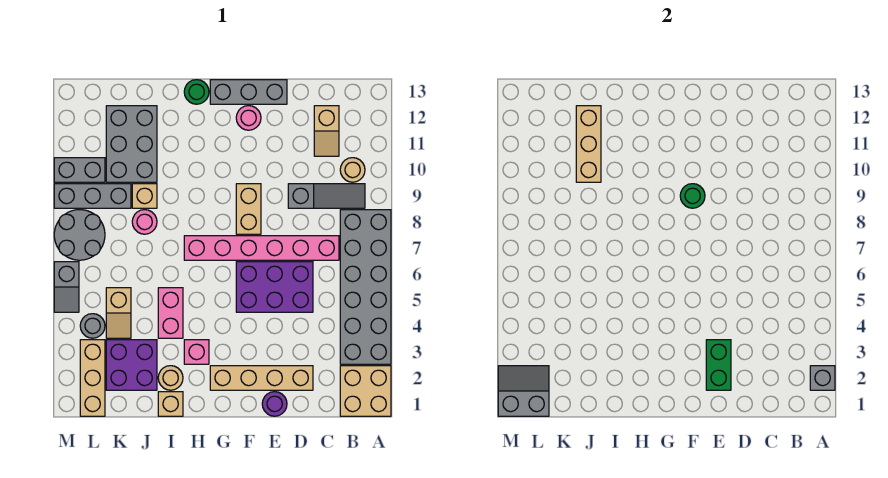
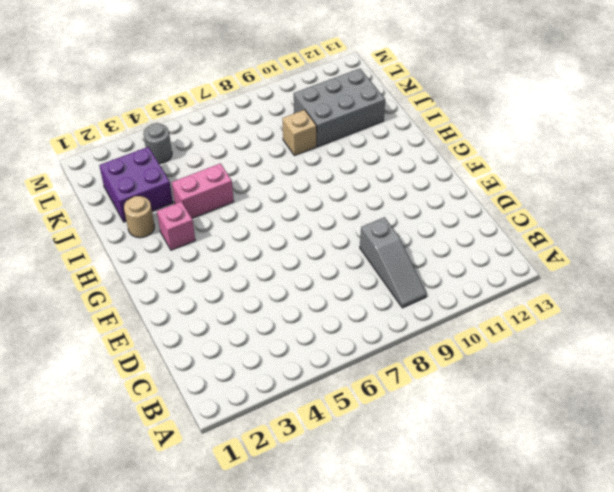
none -> tan 2x2 brick [340,366,391,416]
none -> grey 2x6 brick [340,210,391,364]
none -> tan 1x1 round brick [340,158,365,182]
none -> pink 1x6 brick [184,236,339,260]

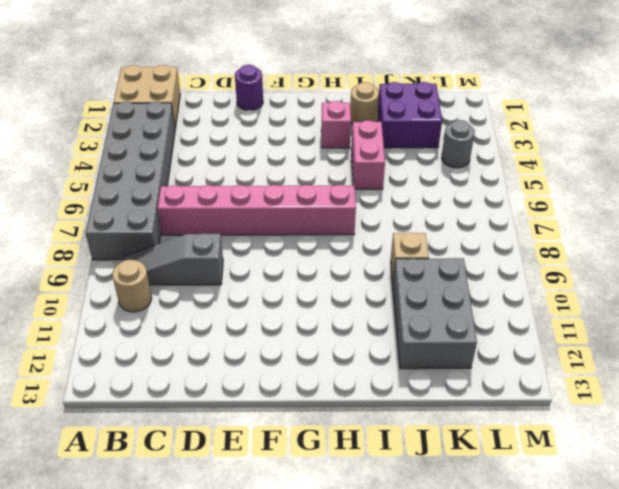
none -> tan 1x2 slope [314,106,339,156]
none -> tan 1x4 brick [210,366,313,390]
none -> purple 2x3 brick [236,262,313,312]
none -> grey 1x3 brick [210,80,287,104]

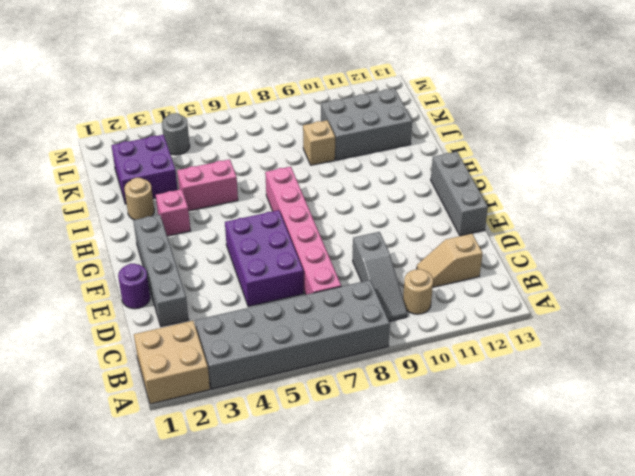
grey 1x4 brick [133,215,189,327] -> tan 1x4 brick [210,366,313,390]
none -> tan 1x2 brick [236,184,261,234]
none -> pink 1x1 round brick [236,106,261,130]
none -> green 1x1 round brick [184,80,209,104]
none -> tan 1x1 brick [158,392,183,416]

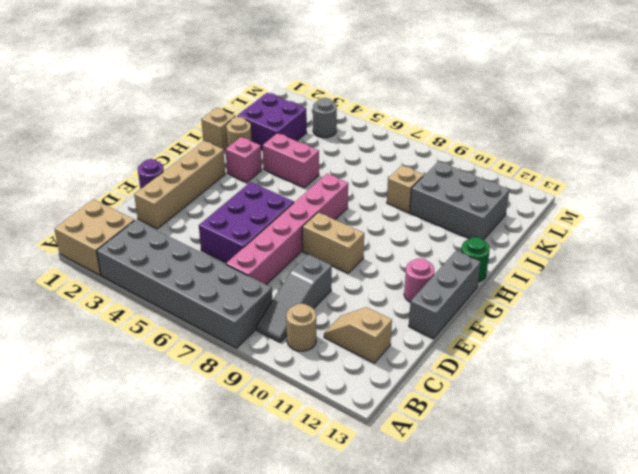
none -> pink 1x1 round brick [132,210,157,234]
none -> tan 1x2 slope [106,288,131,338]
none -> grey 1x3 brick [54,184,131,208]
none -> tan 1x3 brick [80,340,105,416]

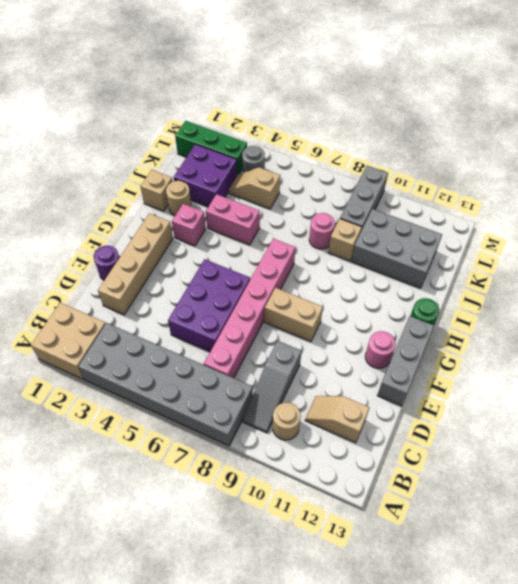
green 1x3 brick [175,121,247,175] -> tan 1x3 brick [80,340,105,416]
none -> grey 2x2 round brick [54,210,105,260]
none -> grey 1x2 brick [54,158,105,182]
none -> grey 1x2 slope [54,262,79,312]
none -> grey 1x1 brick [810,366,835,390]

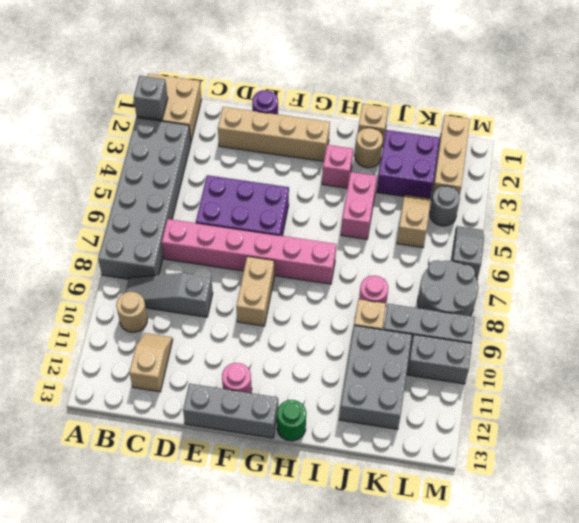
none -> green 1x2 brick [706,340,731,390]
none -> green 1x1 round brick [680,184,705,208]
none -> tan 1x3 brick [576,106,601,182]
none -> grey 2x2 slope [498,366,549,416]

